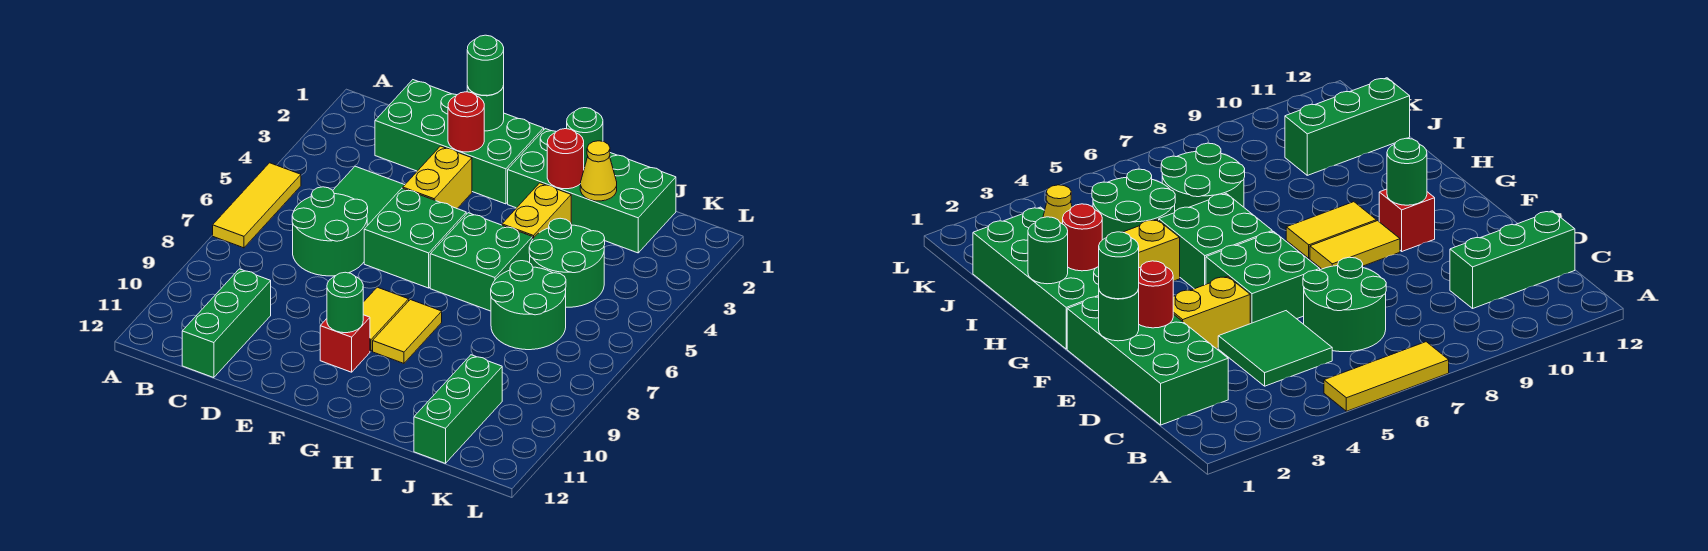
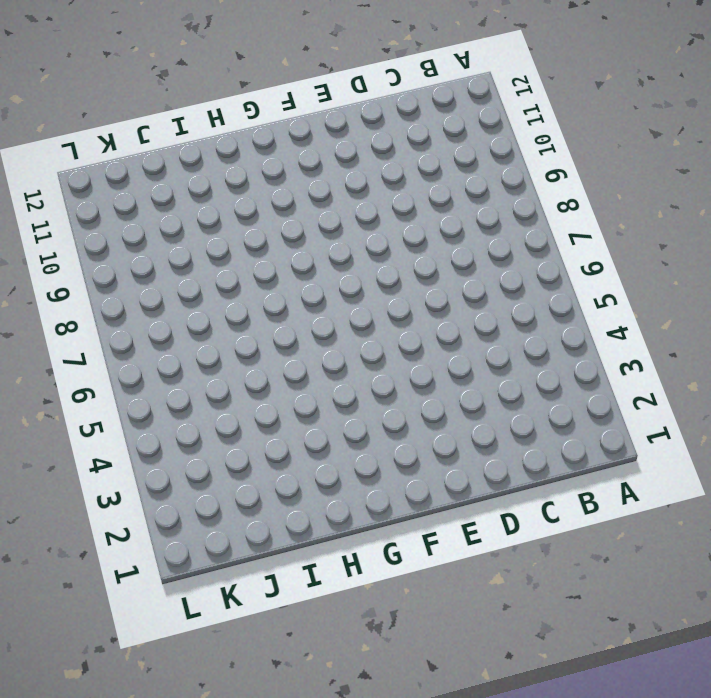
none -> yellow 1x3 tile [213,163,301,248]
none -> green 2x4 brick [375,80,544,204]
none -> green 2x2 tile [333,166,404,226]

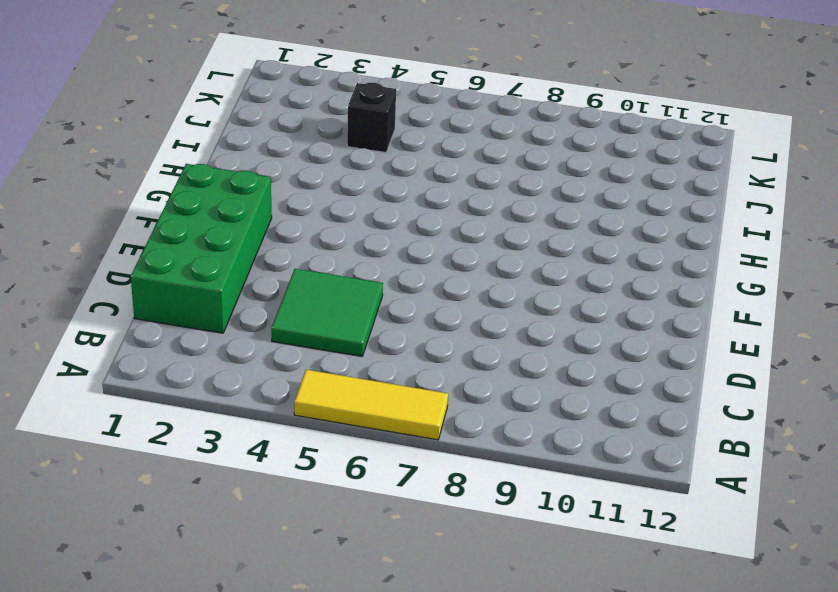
black 1x1 brick [347,83,396,153] -> green 2x2 round brick [529,218,605,307]
none -> green 2x2 round brick [292,187,368,276]
none -> green 1x3 brick [182,269,271,378]
none -> yellow 1x2 brick [403,146,472,209]

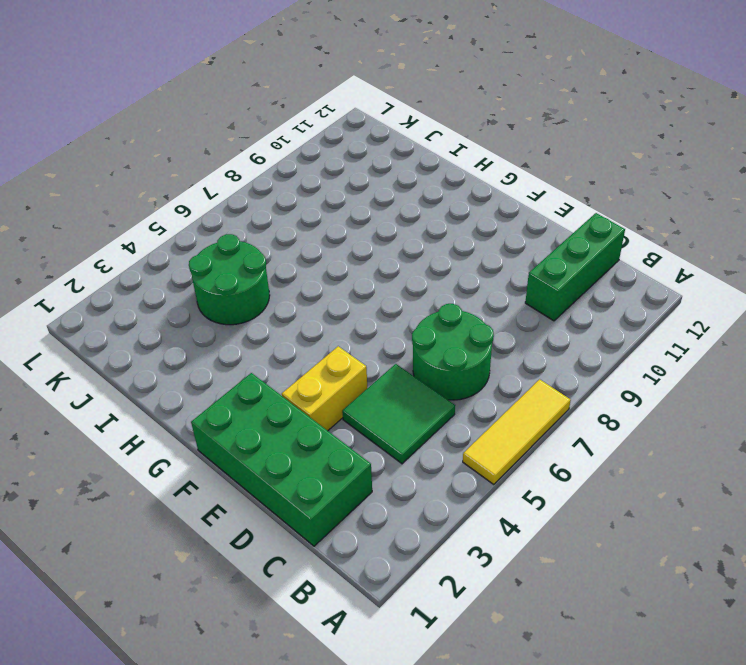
none -> green 2x2 brick [364,188,466,288]
none -> yellow 1x2 tile [363,287,409,351]
none -> red 1x1 brick [320,315,370,372]

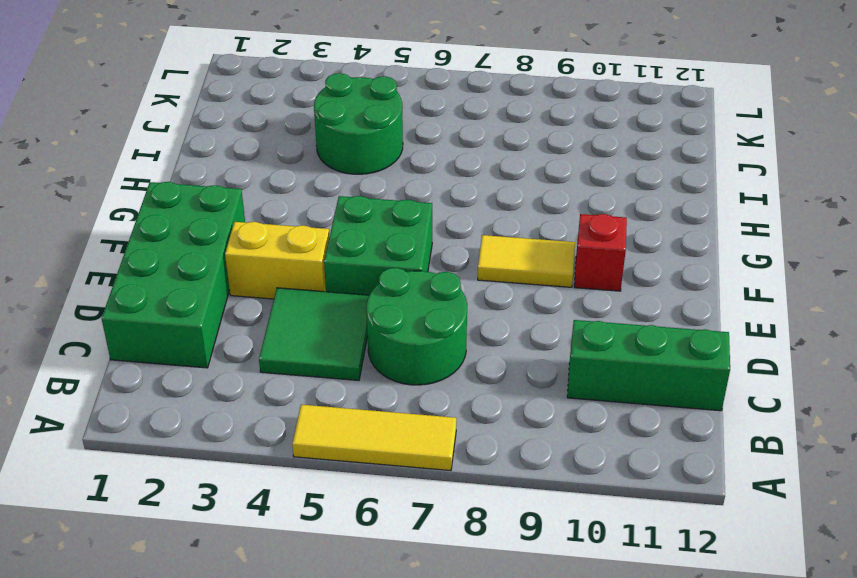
none -> green 2x4 brick [508,129,676,253]
none -> green 2x2 brick [430,213,533,311]
none -> yellow 1x2 tile [373,300,442,363]

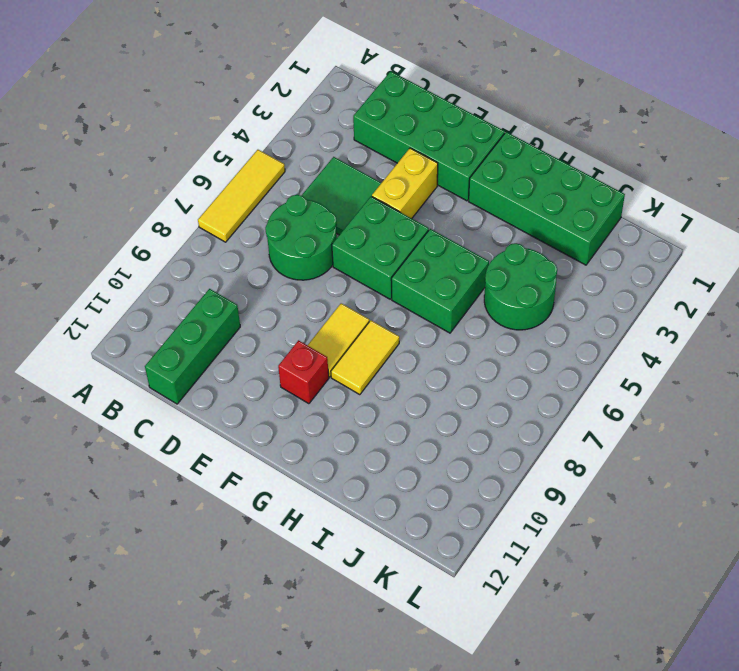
none -> yellow 1x2 brick [502,183,571,238]
none -> green 2x2 round brick [491,261,566,350]
none -> green 1x3 brick [414,355,502,463]

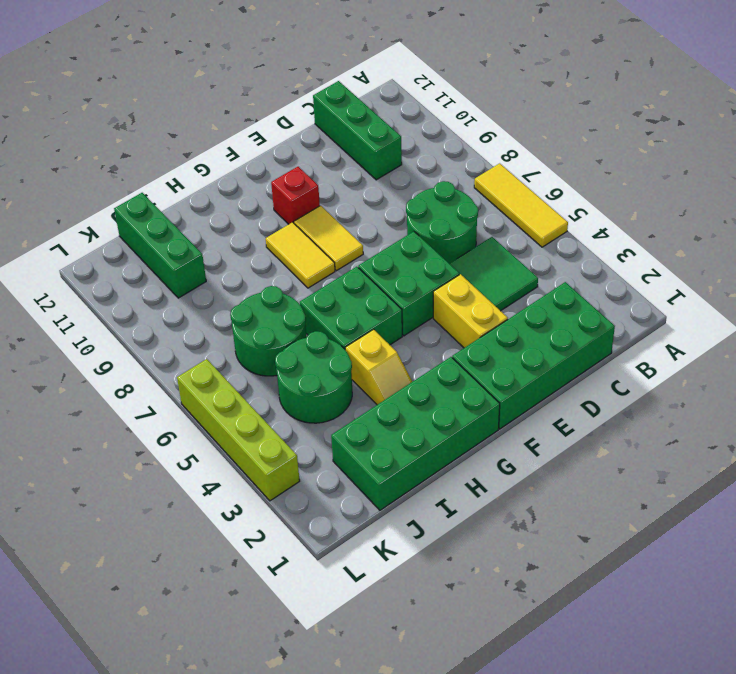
yellow 1x2 slope [345,329,412,405] -> yellow 1x2 brick [502,183,571,238]
lime 1x4 brick [177,359,300,501] -> none
none -> green 1x1 round brick [467,86,504,131]
none -> red 1x1 round brick [448,92,484,152]
none -> green 1x1 round brick [327,272,363,333]

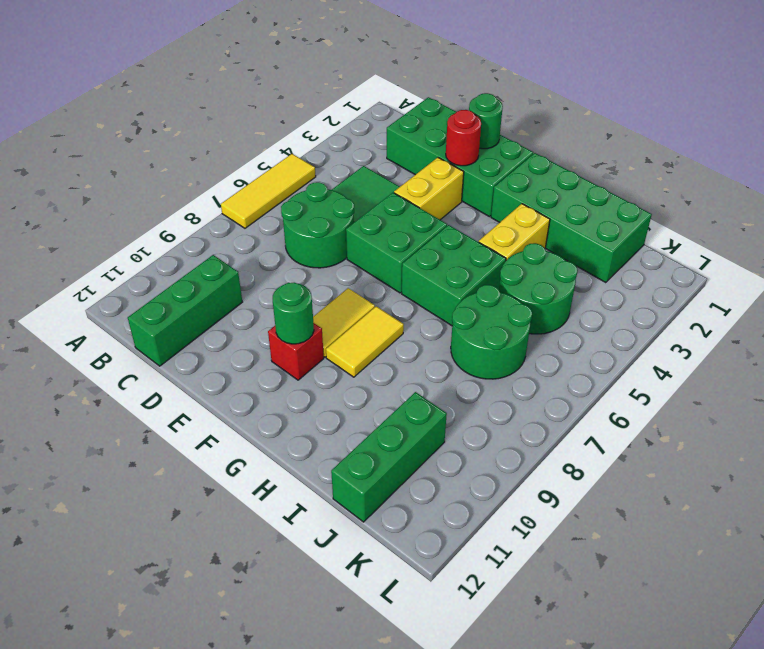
none -> green 1x1 round brick [567,108,603,168]
none -> red 1x1 round brick [547,129,584,189]
none -> yellow 1x1 cone [580,141,617,201]

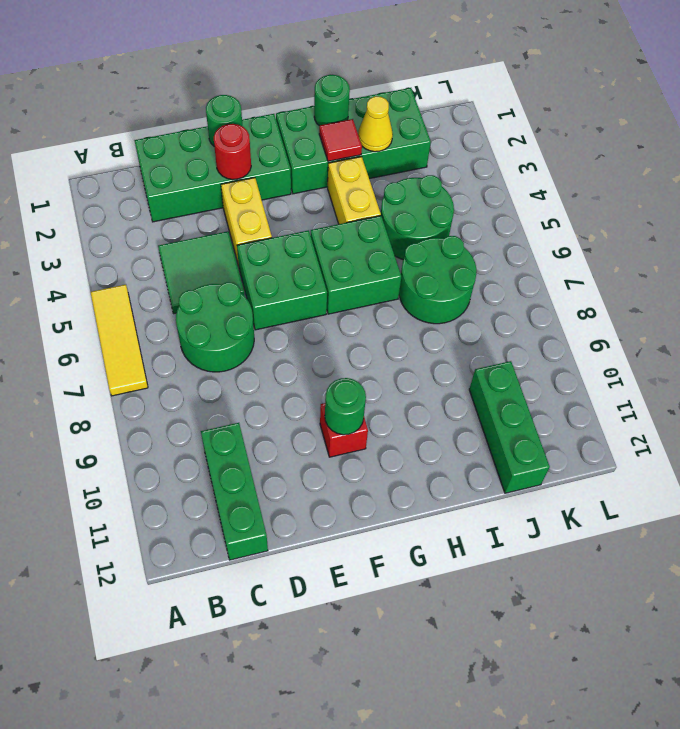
red 1x1 tile [319,119,362,161] -> red 1x1 round brick [547,129,584,189]
none -> yellow 1x2 tile [363,287,409,351]
none -> yellow 1x2 tile [373,300,442,363]
none -> green 1x1 round brick [467,35,504,95]

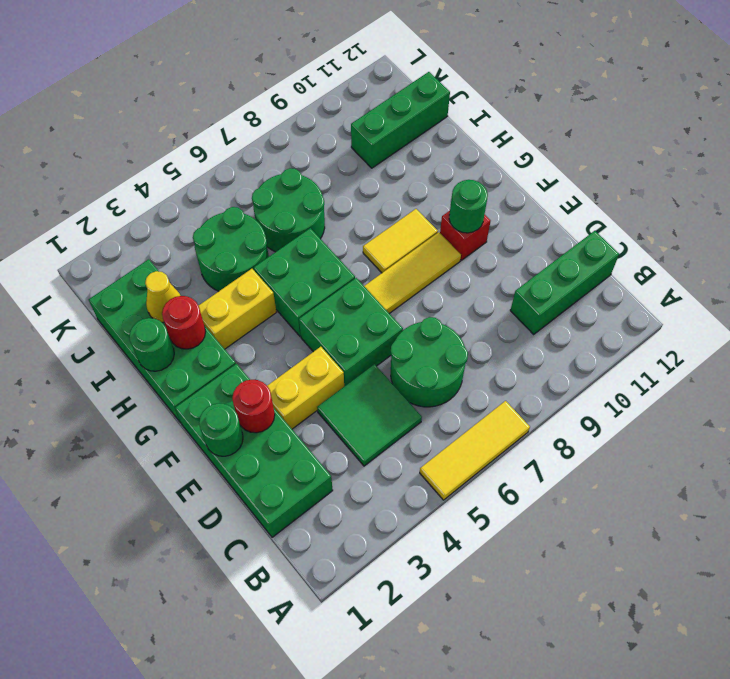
yellow 1x3 tile [364,232,461,314] -> yellow 1x2 tile [363,287,409,351]
none -> green 1x1 round brick [467,35,504,95]

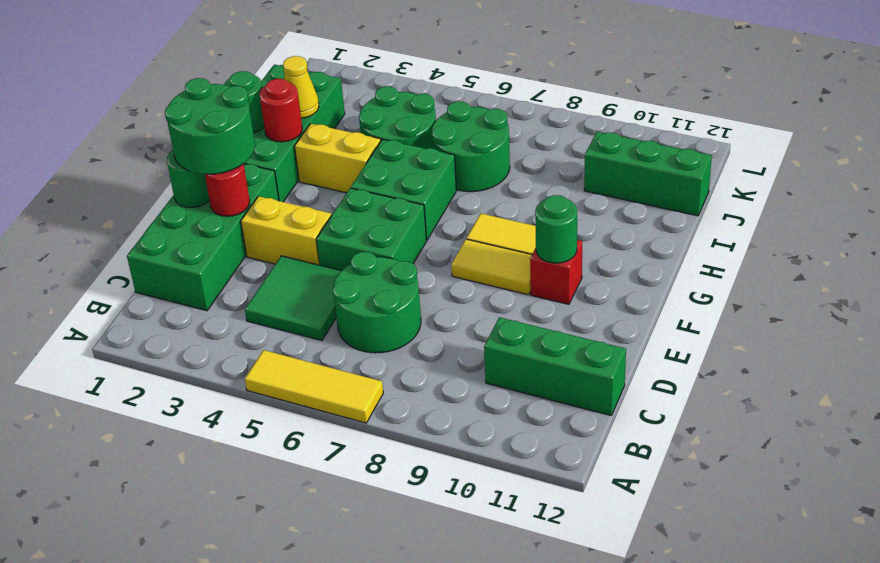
green 2x2 round brick [165,78,255,174] -> green 1x1 round brick [467,35,504,95]

